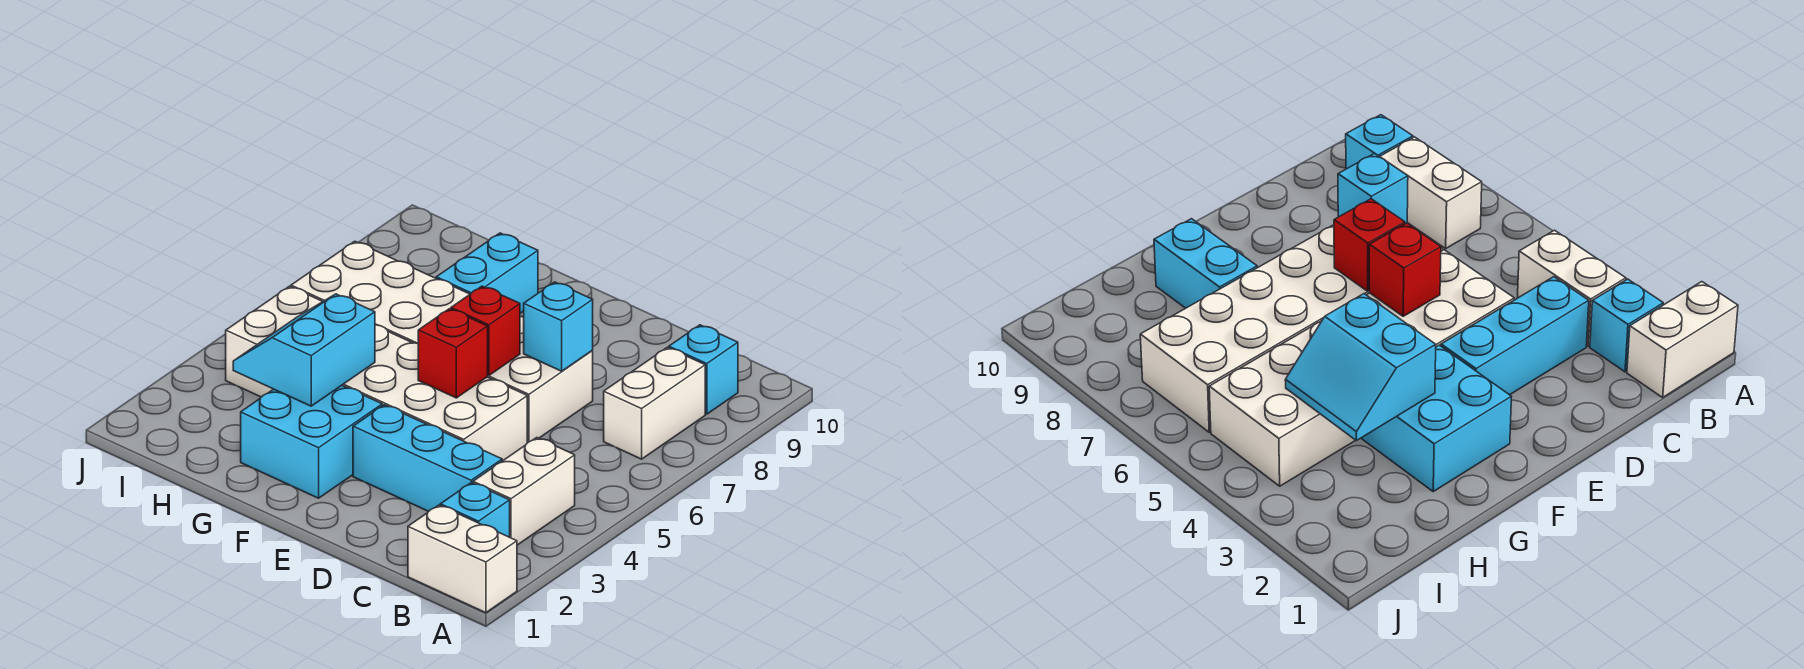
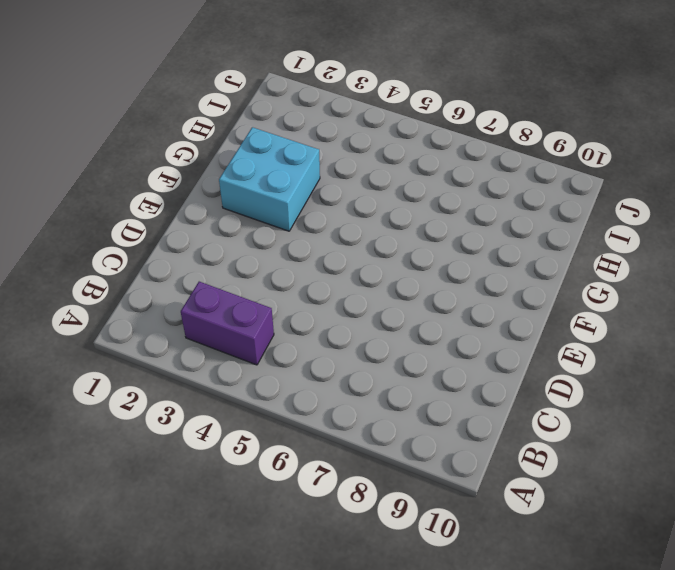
purple 1x2 brick [181,282,274,365] -> white 1x2 brick [473,438,575,545]
none -> white 1x2 brick [408,505,517,613]
none -> cyan 1x1 brick [440,482,510,537]
none -> white 1x2 brick [604,347,705,459]

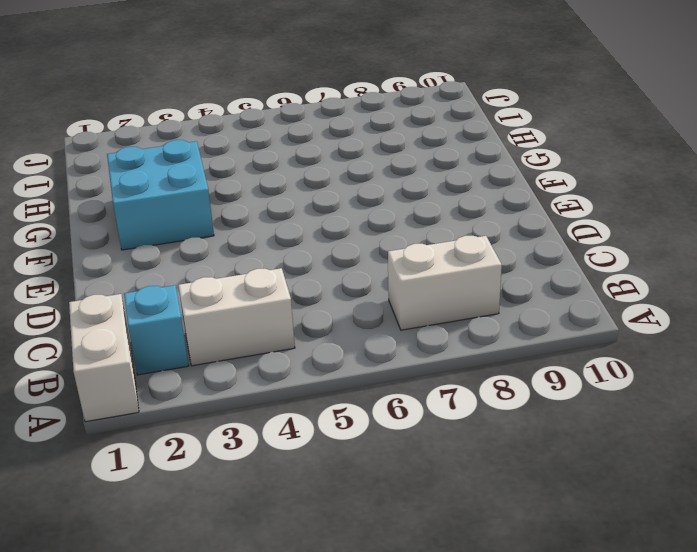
none -> cyan 1x1 brick [669,325,738,414]
none -> cyan 1x3 brick [353,405,502,511]
none -> white 2x6 brick [226,286,527,461]

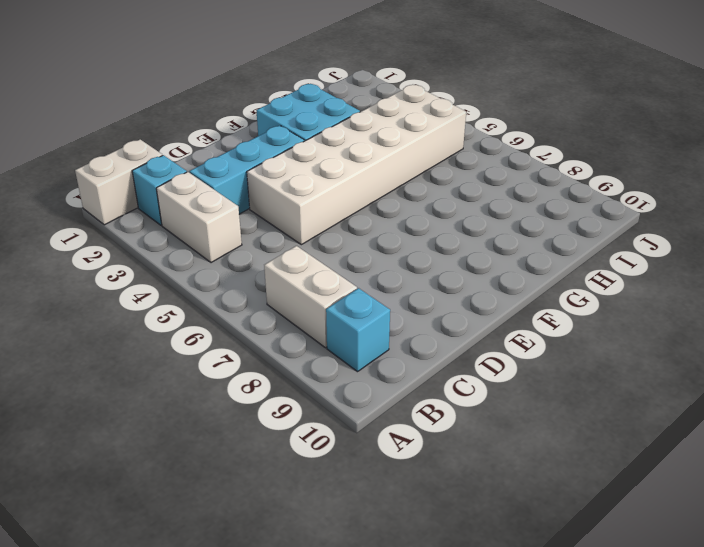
none -> white 2x6 brick [291,241,593,443]
none -> cyan 1x2 brick [436,233,538,313]
none -> cyan 1x1 brick [524,282,593,371]

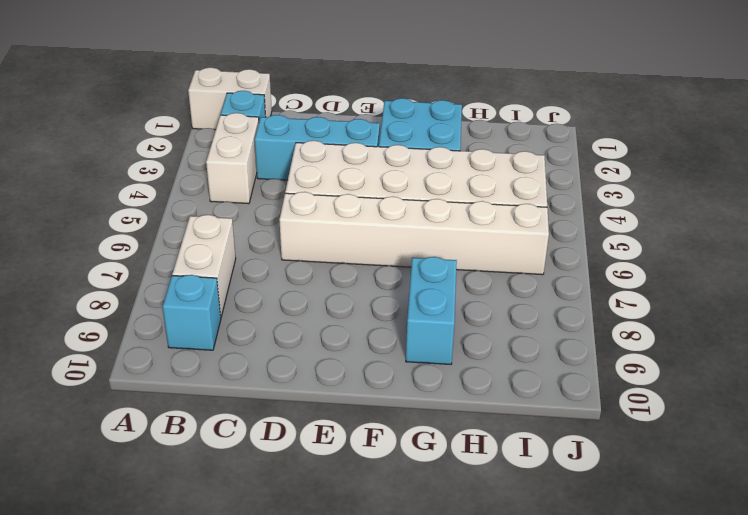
white 1x6 brick [279,192,549,275] -> white 2x6 brick [291,241,593,443]
none -> cyan 1x1 brick [524,282,593,371]
none -> red 1x1 brick [418,309,488,398]
none -> red 1x1 brick [451,286,520,375]

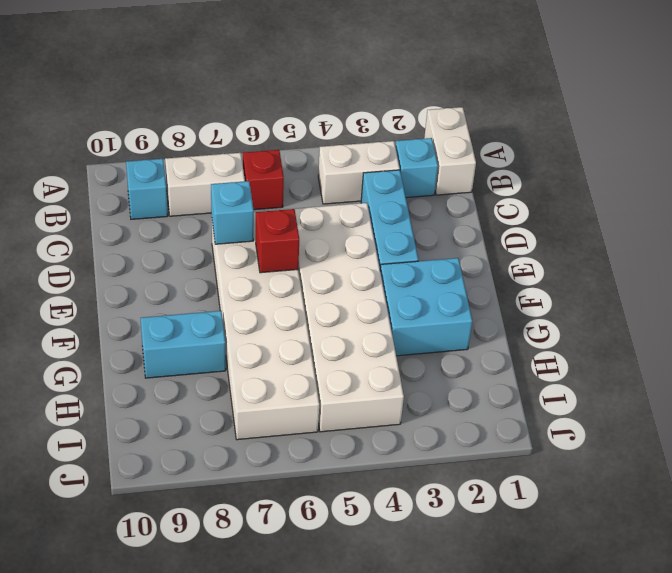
red 1x1 brick [243,150,284,210] -> red 1x1 brick moved to [418,309,488,398]
none -> cyan 2x2 slope [233,294,375,406]

